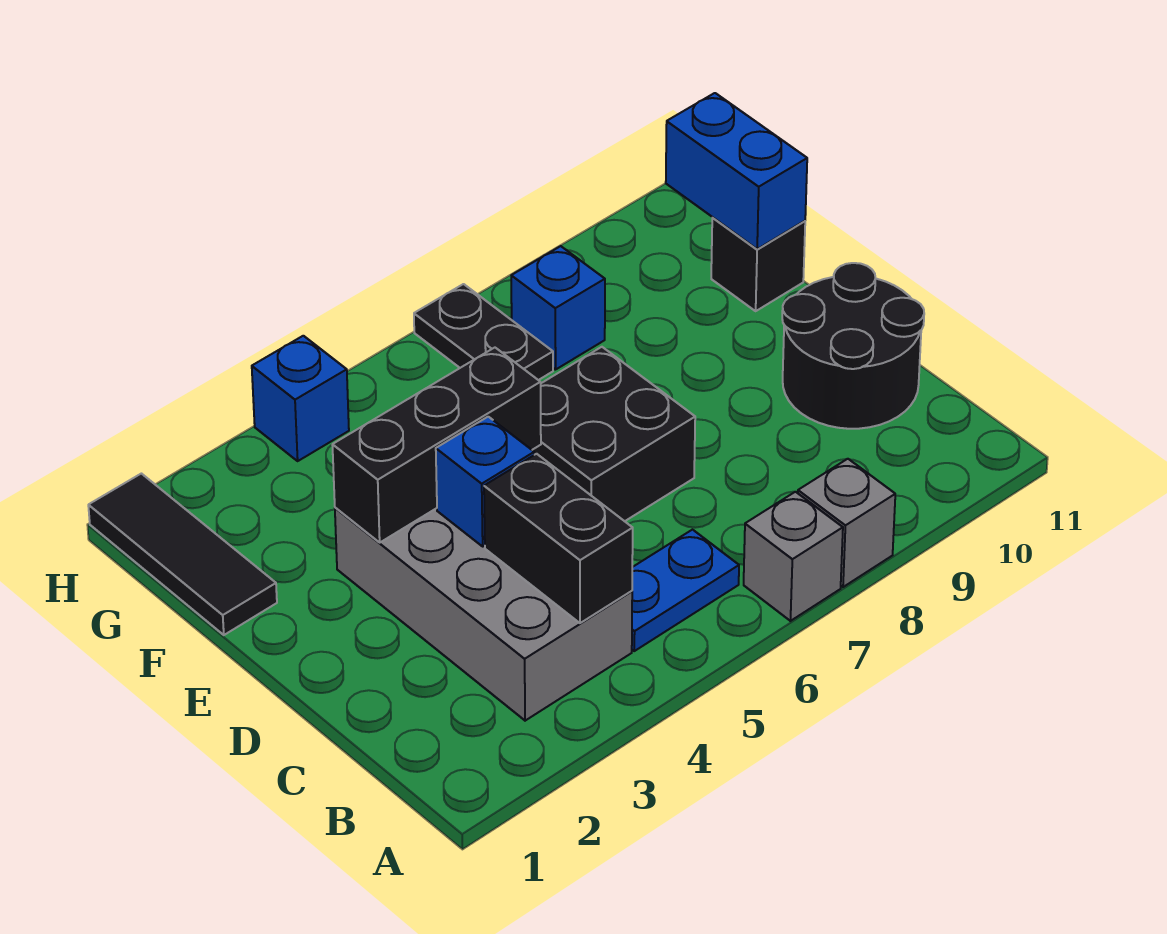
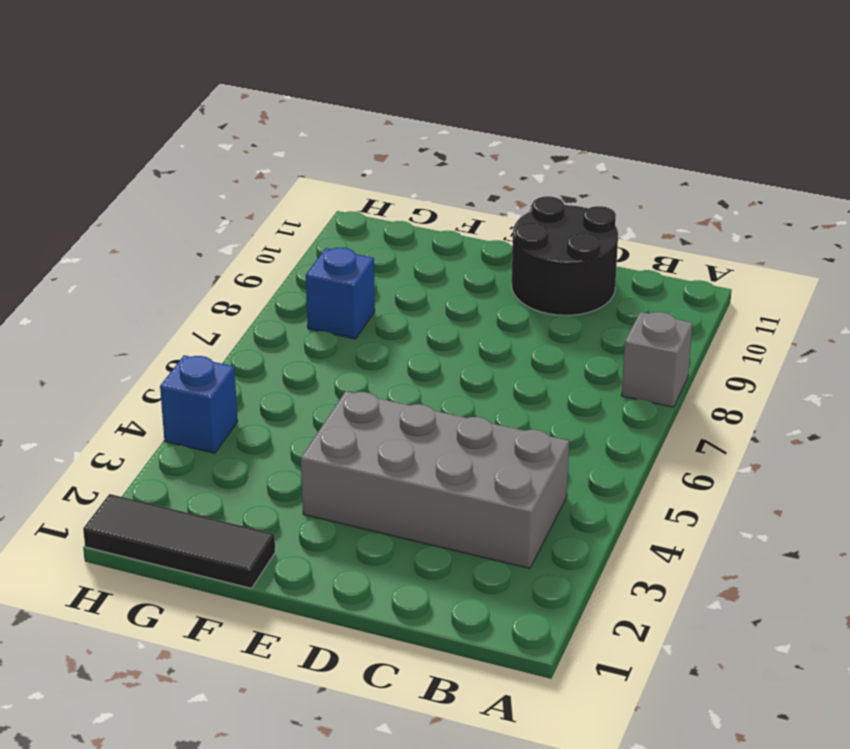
none -> grey 1x1 brick [744,492,843,621]
none -> blue 1x2 plate [632,530,739,651]
none -> black 2x2 brick [533,347,695,521]

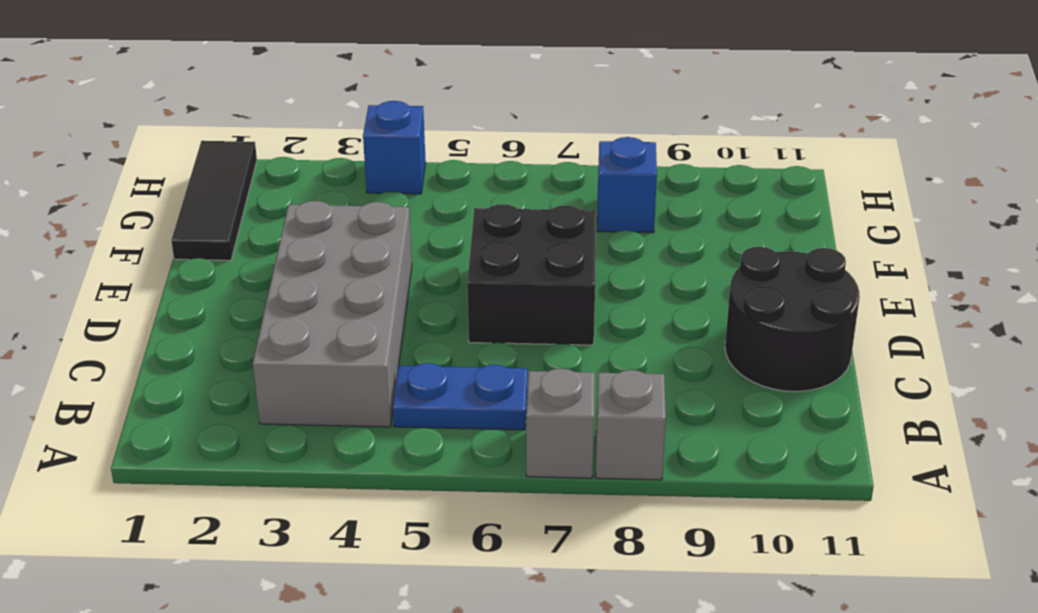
none -> black 1x1 brick [711,218,805,311]
none -> black 1x2 plate [414,284,553,380]
none -> black 1x2 brick [484,454,633,623]

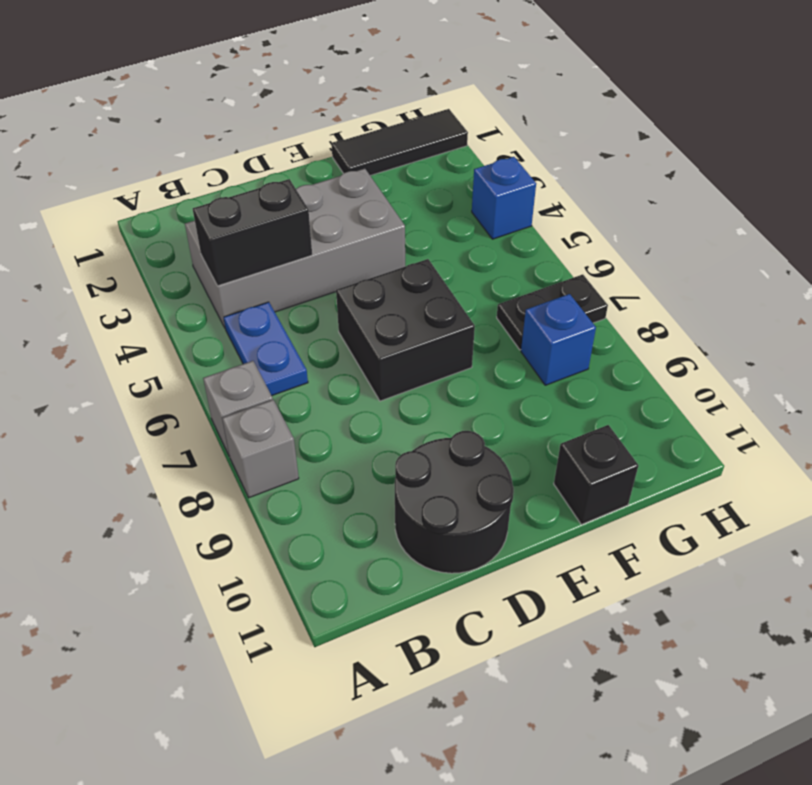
none -> blue 1x1 brick [436,417,534,546]
none -> black 1x3 brick [332,348,541,542]
none -> blue 1x2 brick [666,93,807,249]

